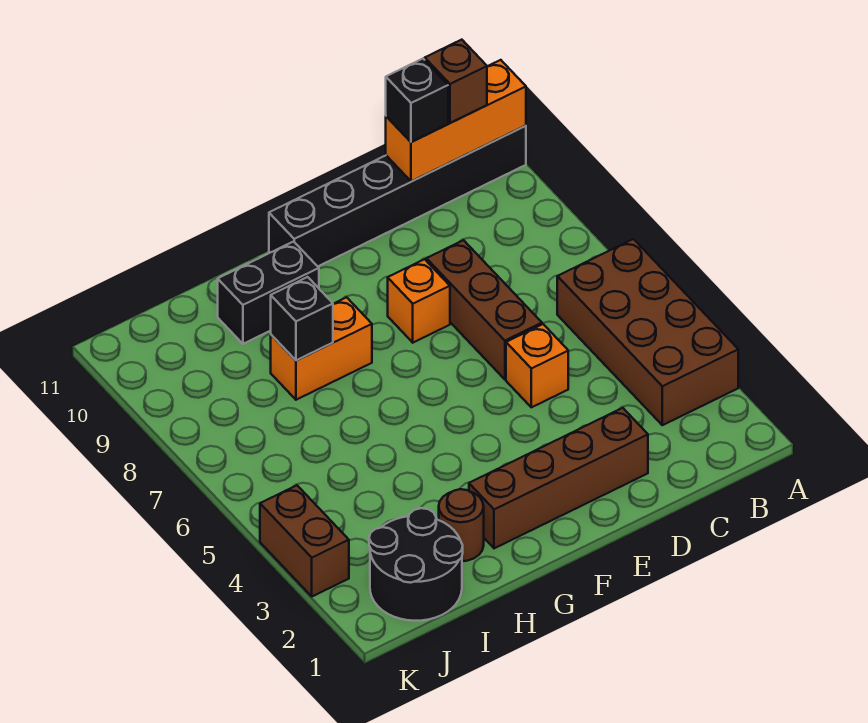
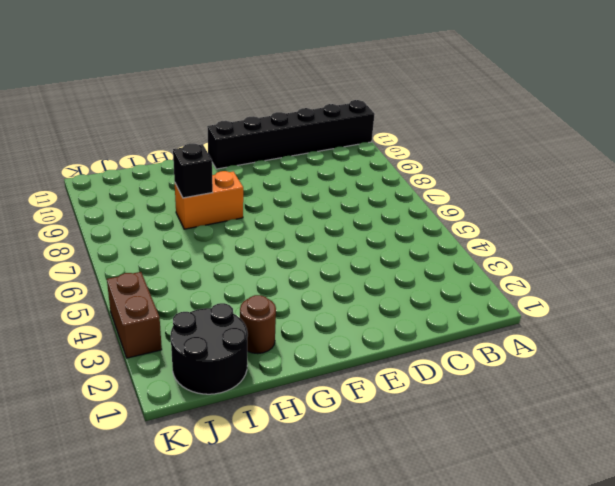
none -> brown 2x4 brick [557,239,738,425]
none -> brown 1x4 brick [469,408,648,548]
none -> orange 1x1 brick [506,324,568,407]

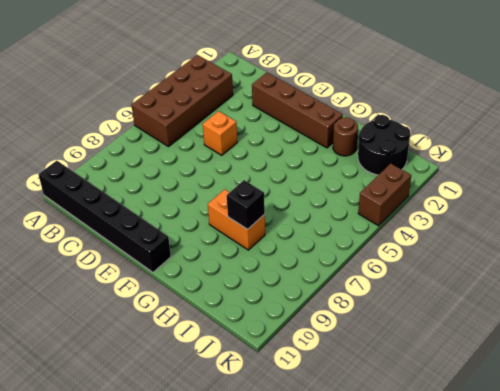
none -> brown 1x3 brick [426,240,542,379]
none -> orange 1x1 brick [388,259,450,343]
none -> black 1x2 brick [218,242,319,344]

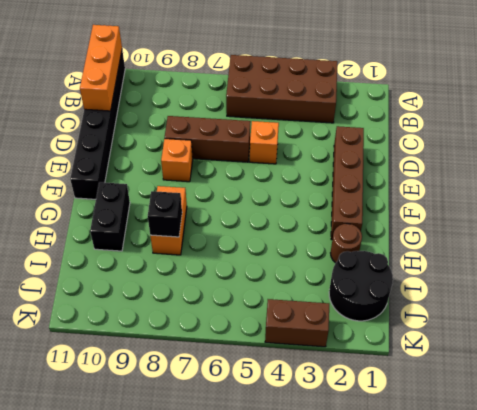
none -> brown 1x1 brick [425,40,487,123]
none -> black 1x1 brick [386,59,448,142]

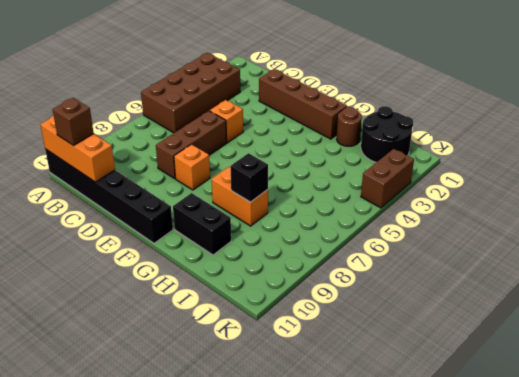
none -> black 1x1 brick [386,59,448,142]

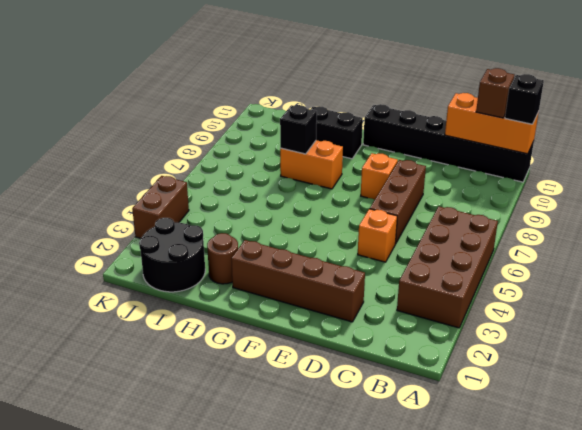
black 1x1 brick [505,74,544,124] -> black 1x1 brick moved to [386,59,448,142]

